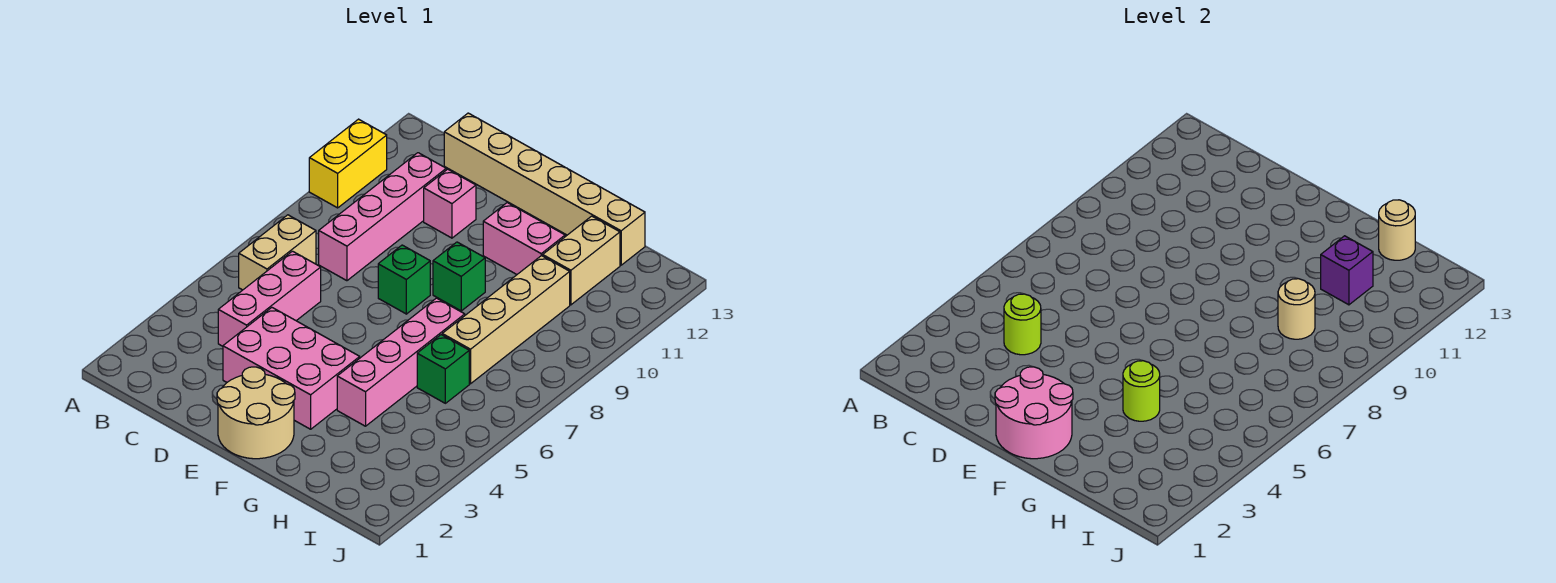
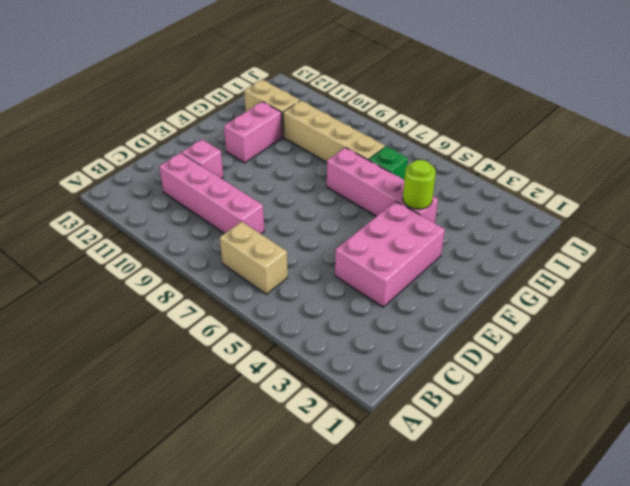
none -> yellow 1x2 brick [309,119,387,208]
none -> pink 1x3 brick [218,251,321,346]
none -> tan 1x6 brick [444,113,645,265]

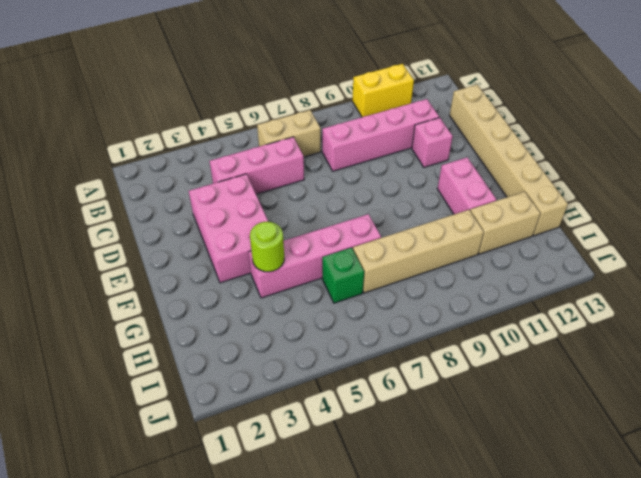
none -> tan 2x2 round brick [217,367,295,459]
none -> green 1x1 brick [378,245,430,314]
none -> green 1x1 brick [433,242,485,311]

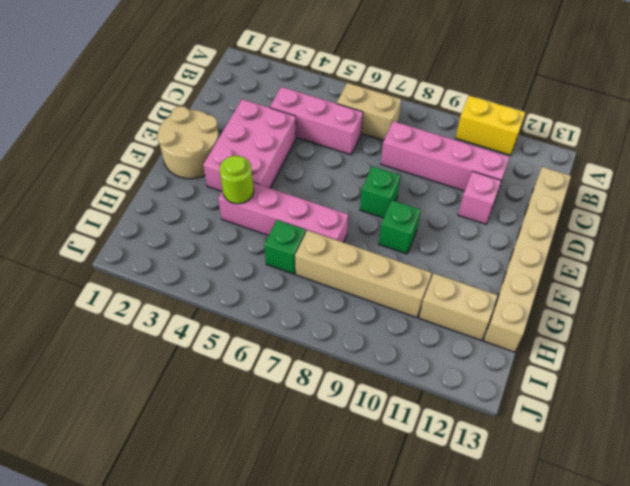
none -> pink 1x2 brick [483,203,565,274]
none -> lime 1x1 round brick [1004,294,1041,355]
none -> pink 2x2 round brick [995,367,1073,459]

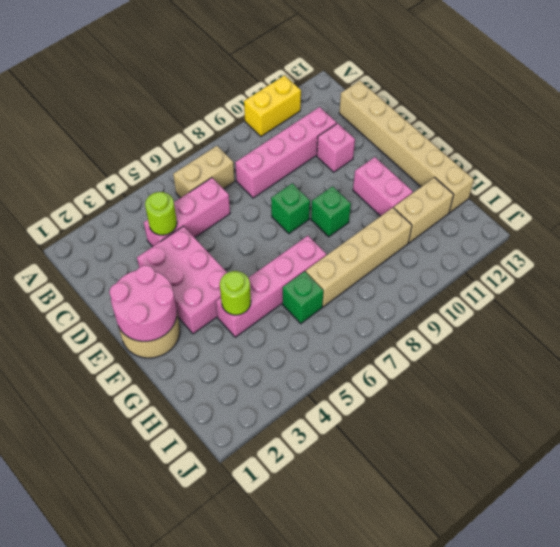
none -> tan 1x1 round brick [1278,279,1315,339]
none -> purple 1x1 brick [1321,236,1373,305]
none -> tan 1x1 round brick [1379,200,1415,260]

